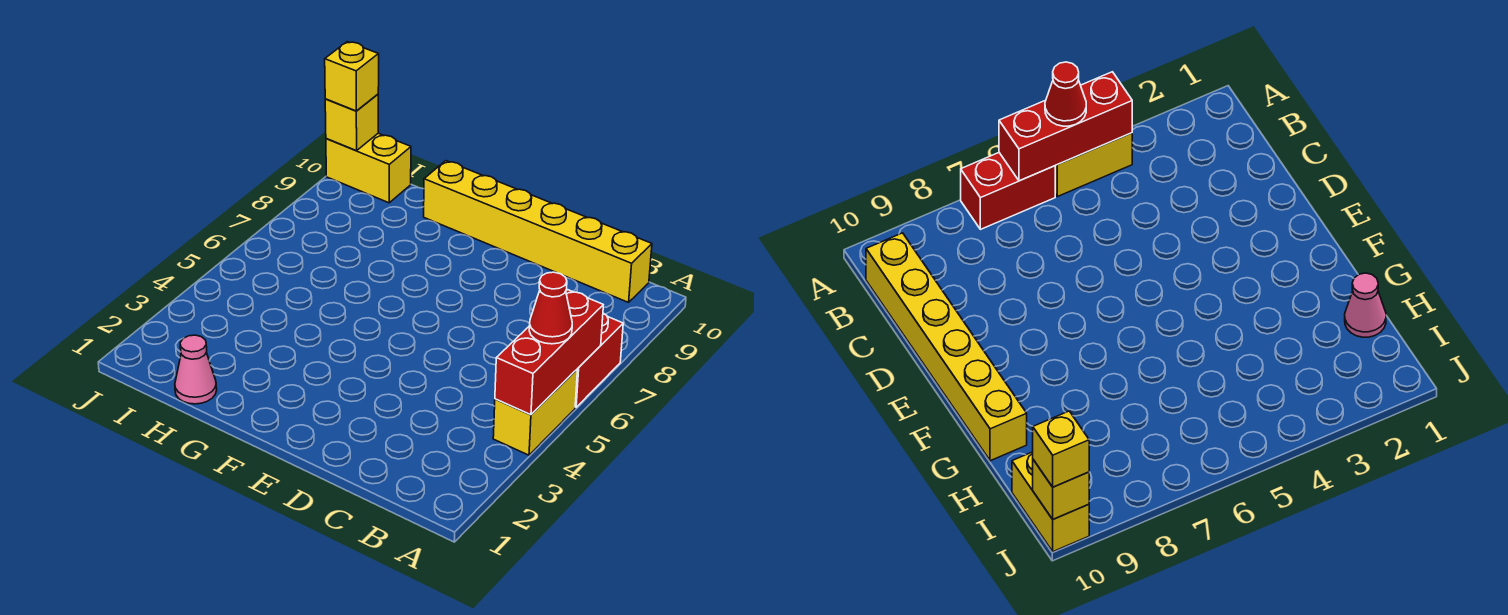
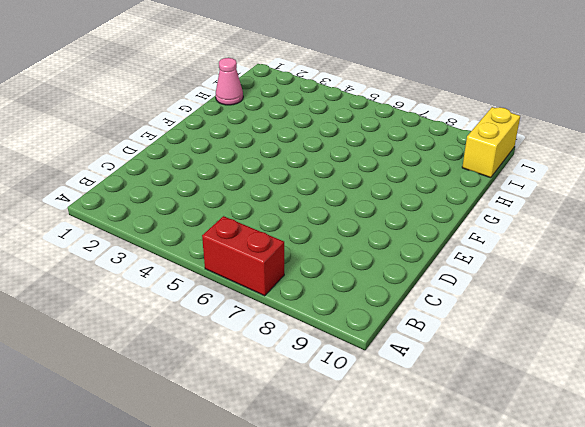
none -> yellow 1x2 brick [493,369,578,455]
none -> yellow 1x6 brick [424,161,652,302]

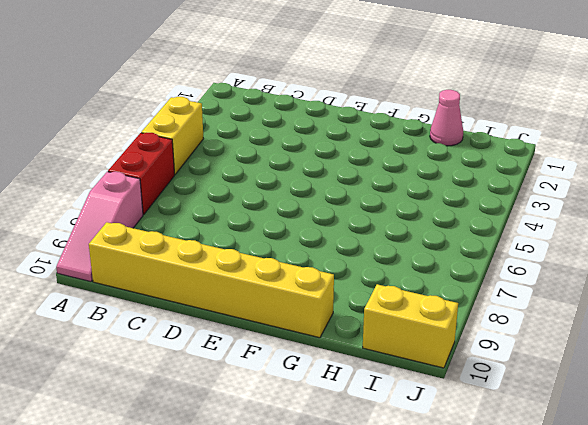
pink 1x3 slope [56,172,143,282] -> none
none -> red 1x3 brick [495,290,603,415]
none -> yellow 1x1 brick [325,94,378,151]

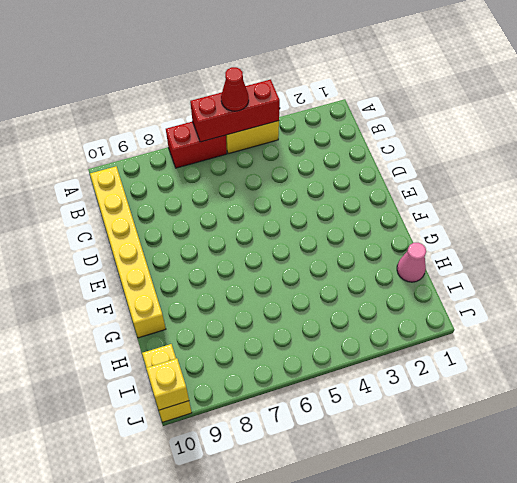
none -> yellow 1x1 brick [325,42,379,111]

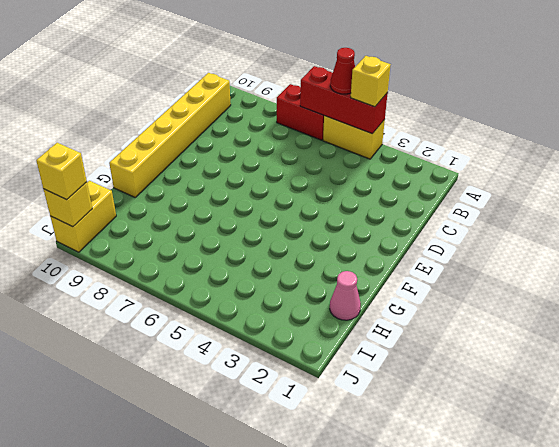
yellow 1x1 brick [351,56,391,107] -> none

